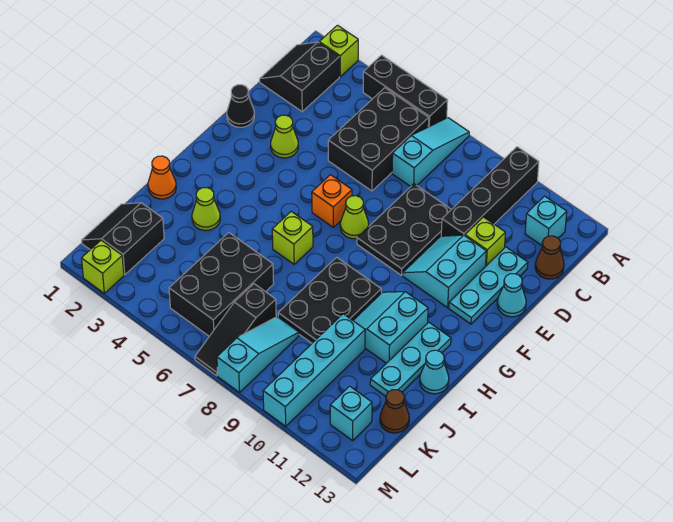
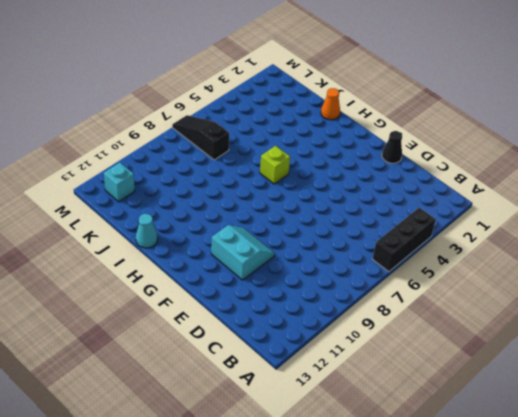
none -> lime 1x1 brick [319,25,358,77]
none -> cyan 1x3 slope [392,118,469,187]
none -> black 1x4 brick [441,147,539,236]
none -> black 2x2 slope [260,42,339,112]

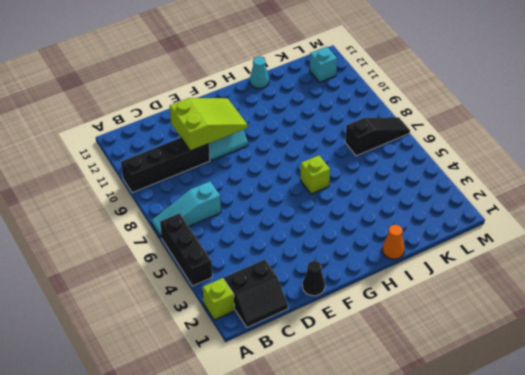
lime 2x3 slope [170,98,248,151] -> none
none -> black 2x3 brick [328,88,429,191]
none -> cyan 1x1 brick [525,196,567,245]
none -> brown 1x1 cone [535,236,564,279]
none -> black 2x3 plate [357,184,451,275]

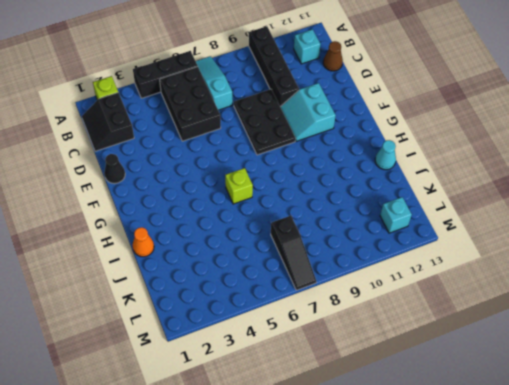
none -> lime 1x1 brick [465,217,505,267]
none -> cyan 1x3 plate [449,247,528,324]
none -> lime 1x1 cone [271,115,298,158]
none -> cyan 1x1 cone [497,274,526,317]

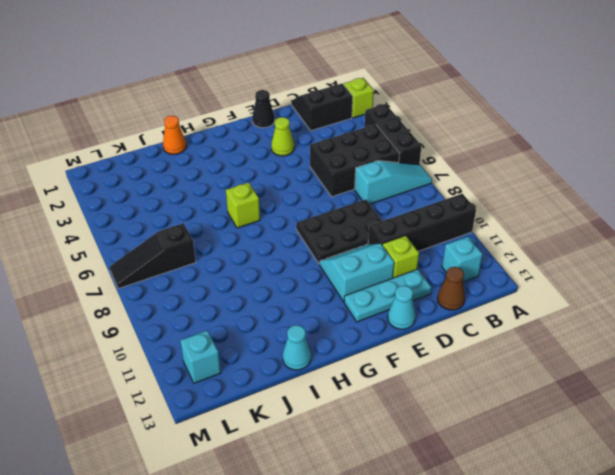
none -> orange 1x1 brick [312,175,352,227]
none -> lime 1x1 cone [340,196,369,239]
none -> black 2x3 plate [278,257,381,343]
none -> cyan 2x2 slope [353,292,428,363]

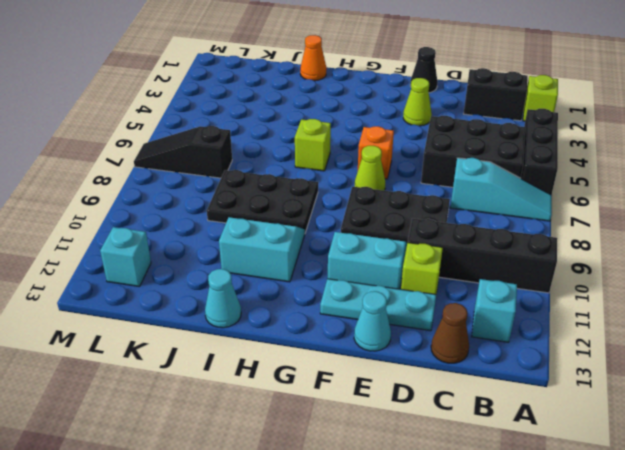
none -> cyan 1x3 plate [370,322,451,396]
none -> lime 1x1 cone [192,188,220,231]
none -> black 2x3 brick [169,233,274,336]
none -> cyan 1x4 brick [263,314,365,426]

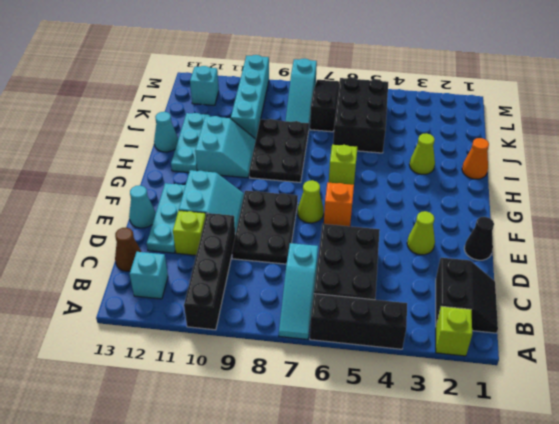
none -> black 2x2 slope [82,203,164,275]
none -> brown 1x1 cone [380,390,409,433]
none -> lime 1x1 brick [82,240,124,293]

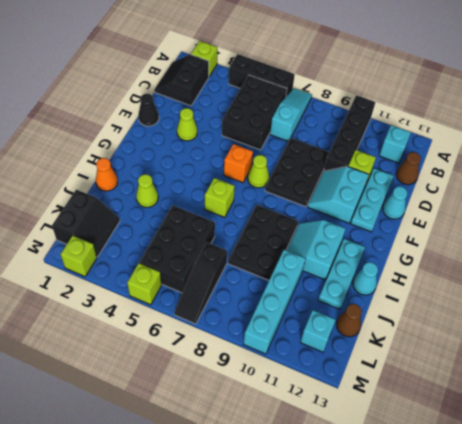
black 2x2 slope [52,190,120,257] -> black 2x2 slope turned to [82,203,164,275]
lime 1x1 brick [127,263,162,305] -> none
none -> cyan 1x3 slope [217,317,299,392]

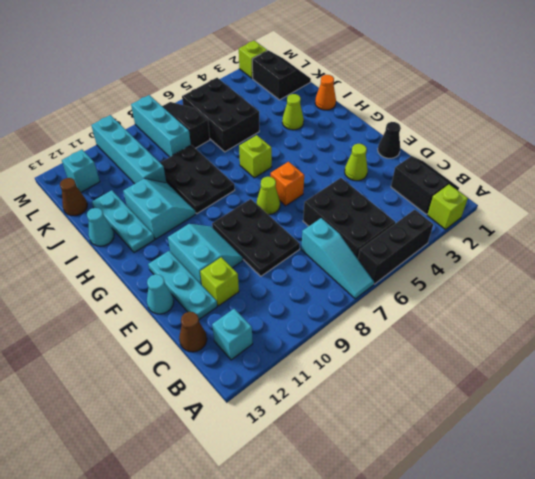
cyan 1x3 brick [131,95,191,157] -> cyan 1x3 slope [217,317,299,392]
none -> black 1x4 brick [441,147,539,236]

